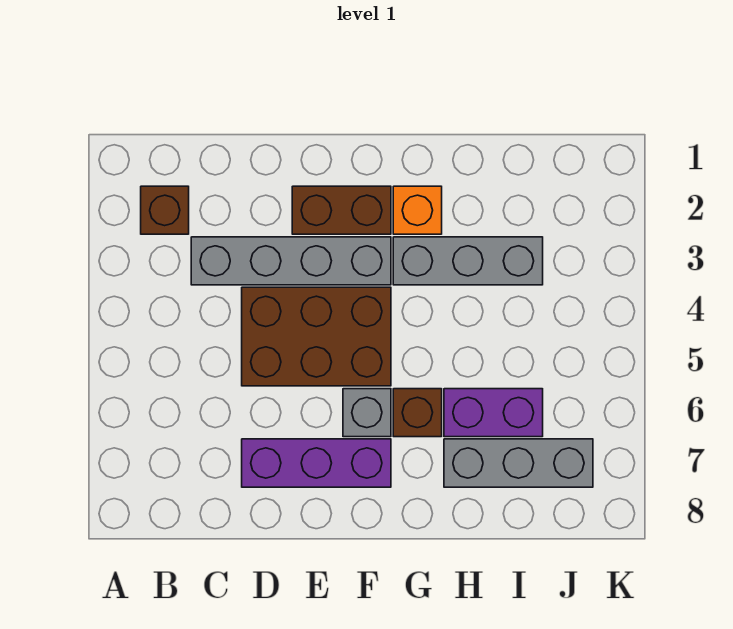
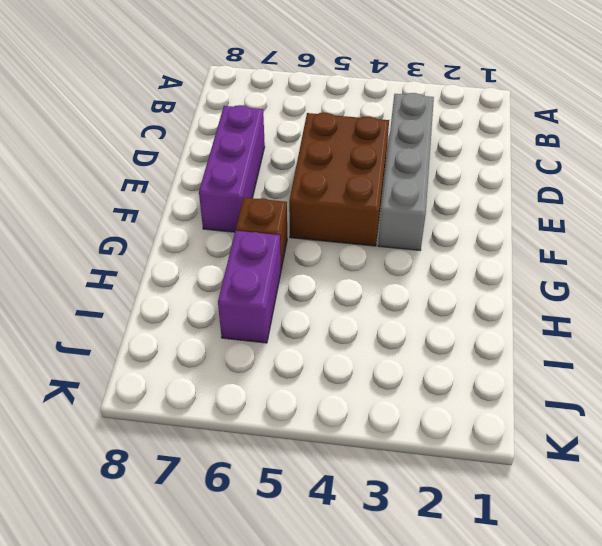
none -> brown 1x1 brick [141,186,189,234]
none -> brown 1x2 brick [292,186,391,234]

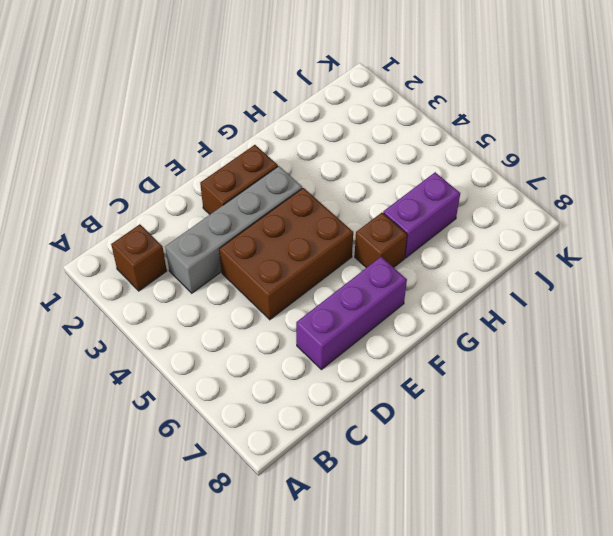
none -> grey 1x1 brick [343,389,391,437]
none -> orange 1x1 brick [393,186,442,234]

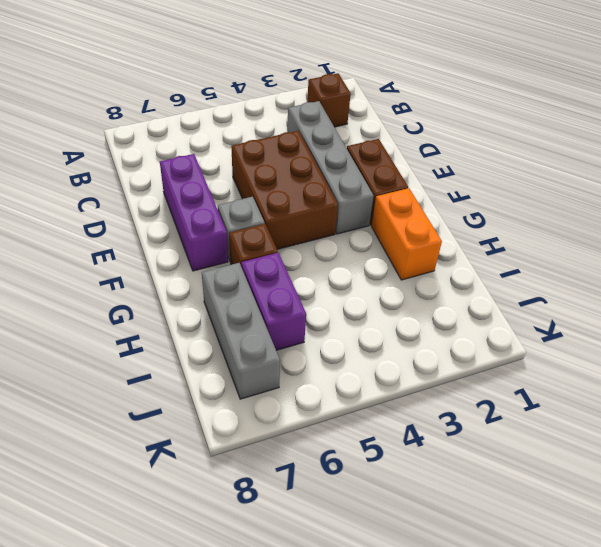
orange 1x2 brick [372,188,442,280] -> orange 1x1 brick [393,186,442,234]
none -> grey 1x3 brick [393,237,543,285]

